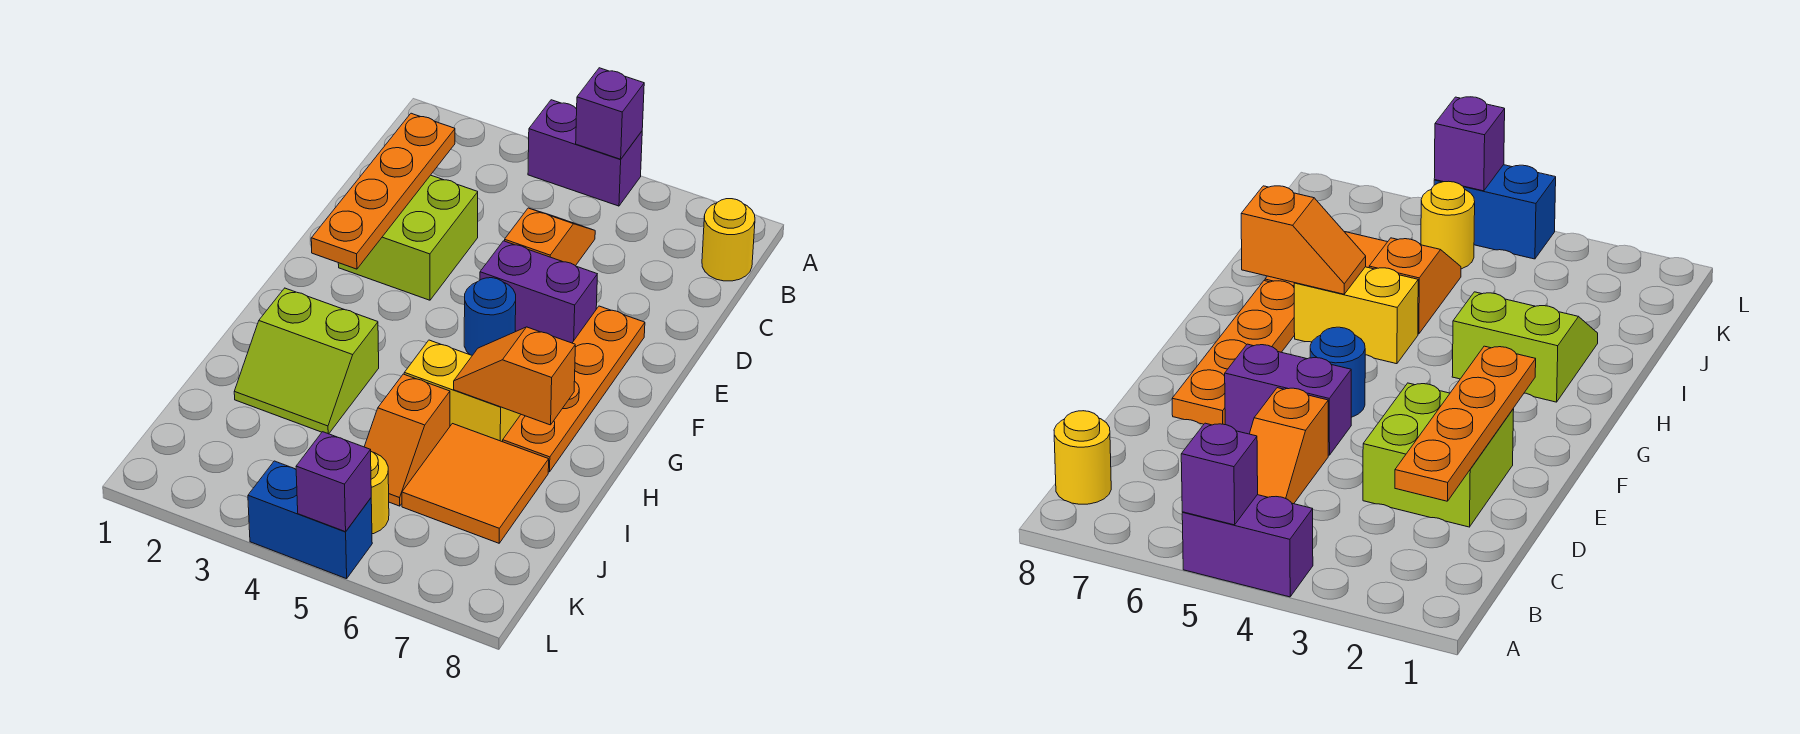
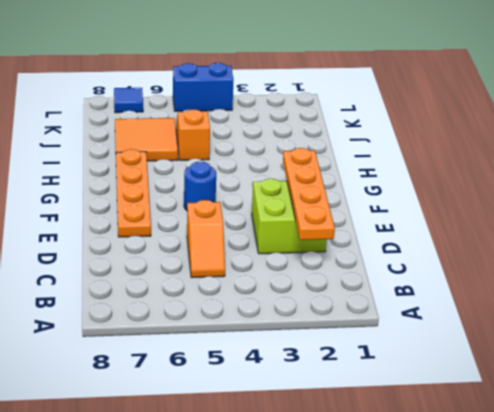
blue 1x1 tile [114,88,143,113] -> none
none -> purple 1x2 brick [528,100,642,206]
none -> yellow 1x1 round brick [702,199,755,281]
none -> purple 1x2 brick [480,241,597,343]

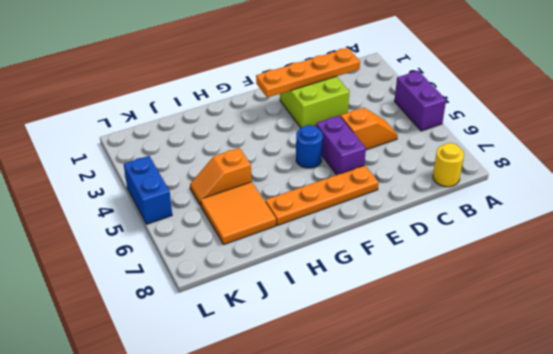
none -> lime 2x2 slope [234,288,379,434]
none -> yellow 1x2 brick [404,340,521,442]
none -> yellow 1x1 round brick [371,452,389,534]

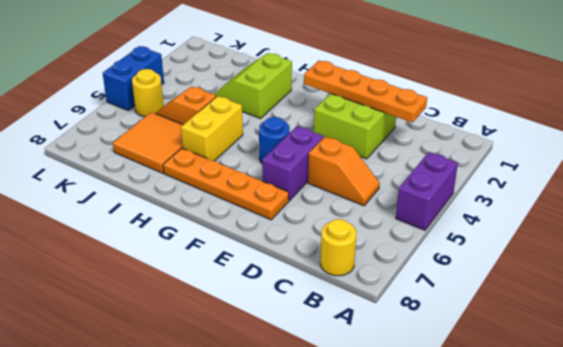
none -> purple 1x1 brick [576,68,644,159]
none -> orange 1x2 slope [454,327,575,425]
none -> purple 1x1 brick [296,432,371,532]

